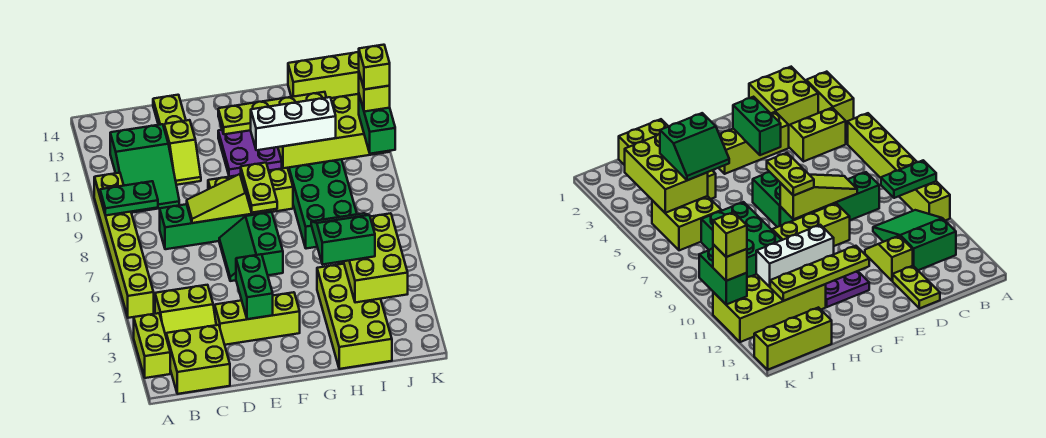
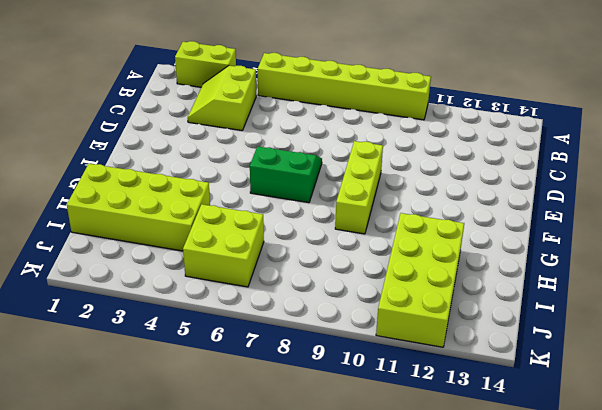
none -> lime 2x2 brick [166,325,230,394]
none -> green 2x3 slope [110,124,179,213]
none -> green 1x4 brick [160,204,272,249]

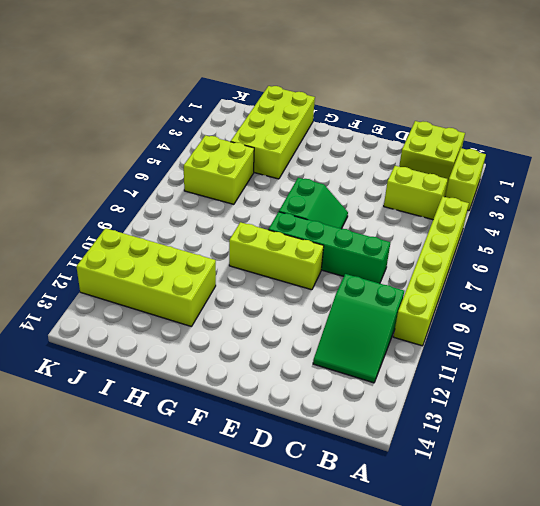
green 2x3 slope [313,274,404,383] -> green 2x3 slope turned to [110,124,179,213]
none -> lime 1x3 brick [215,292,300,345]
none -> lime 1x2 slope [164,120,201,185]
none -> lime 1x2 plate [153,95,186,126]

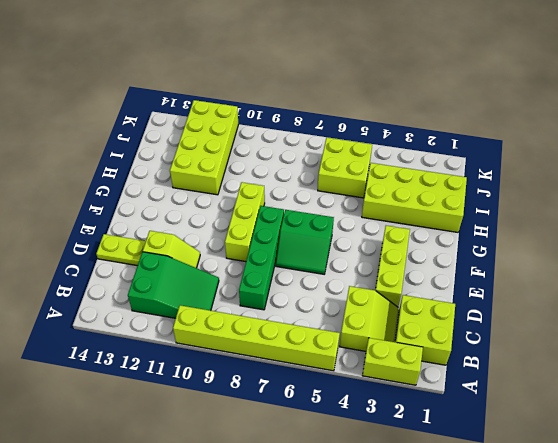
none -> purple 2x2 plate [218,130,282,177]
none -> green 2x3 brick [289,159,357,249]
none -> lime 1x3 brick [288,52,359,98]

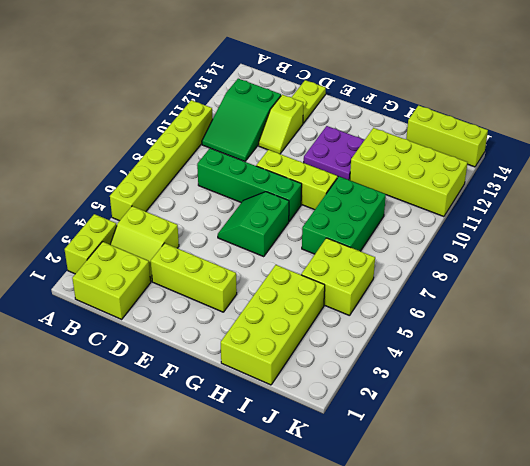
none -> green 1x2 plate [100,181,158,216]
none -> lime 1x3 slope [187,174,272,223]
none -> green 1x2 brick [236,254,273,319]

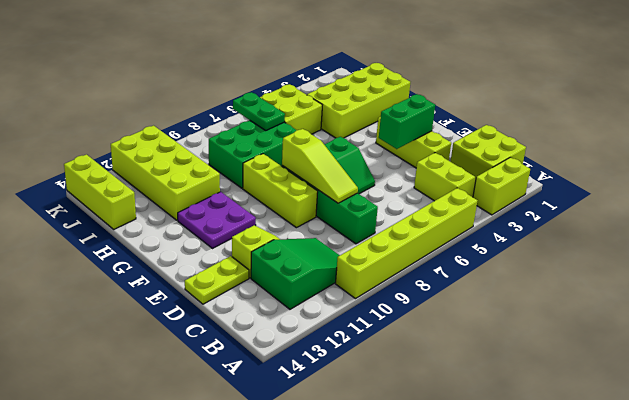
green 1x2 plate [233,92,285,130] -> green 1x2 plate moved to [100,181,158,216]
none -> lime 1x4 plate [218,92,326,134]
none -> white 1x3 brick [251,97,336,150]
none -> lime 2x3 brick [343,213,408,303]

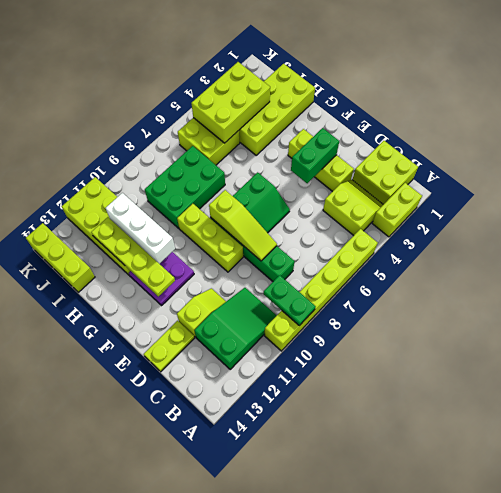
none -> green 1x2 brick [359,95,395,154]
none -> lime 1x2 plate [241,163,277,213]
none -> green 2x2 slope [311,213,375,264]

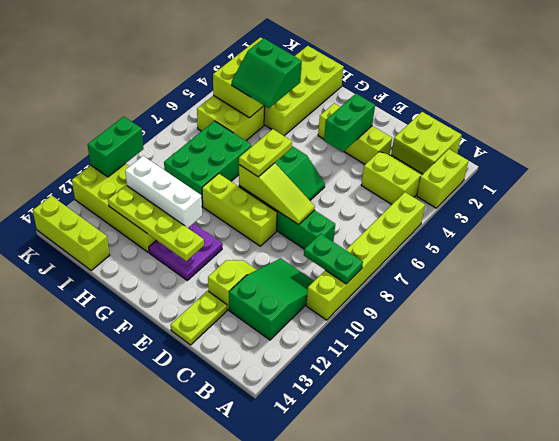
none -> lime 1x1 brick [359,73,390,112]
none -> lime 1x1 brick [359,45,390,90]

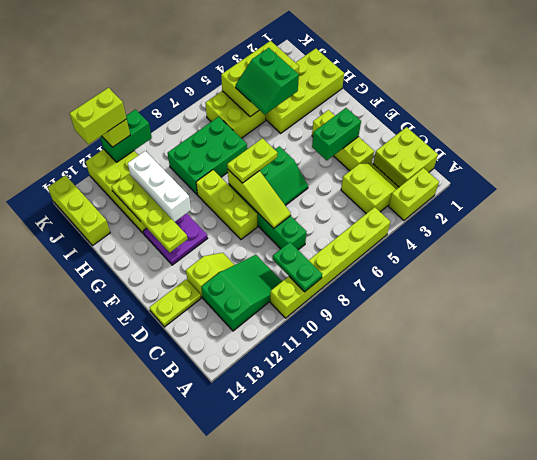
lime 1x2 brick [70,88,126,144] -> lime 1x1 brick [359,45,390,90]

